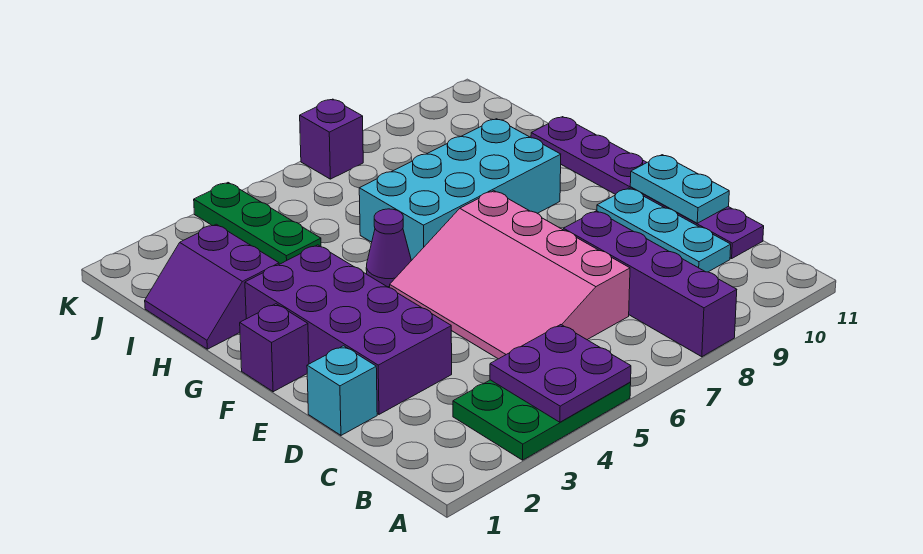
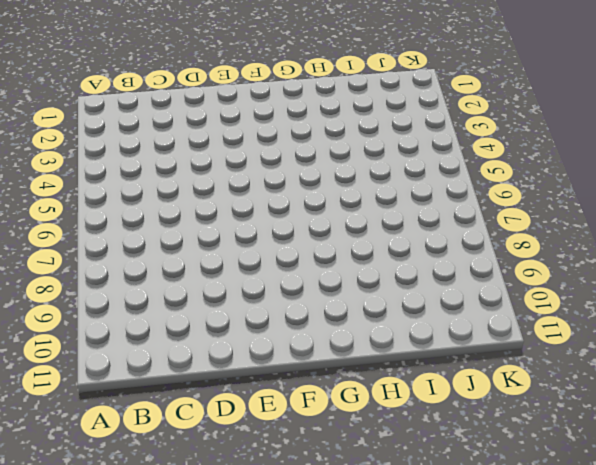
none -> green 2x3 plate [453,380,631,460]
none -> purple 1x4 brick [563,211,737,357]
none -> pink 3x4 slope [390,191,630,359]

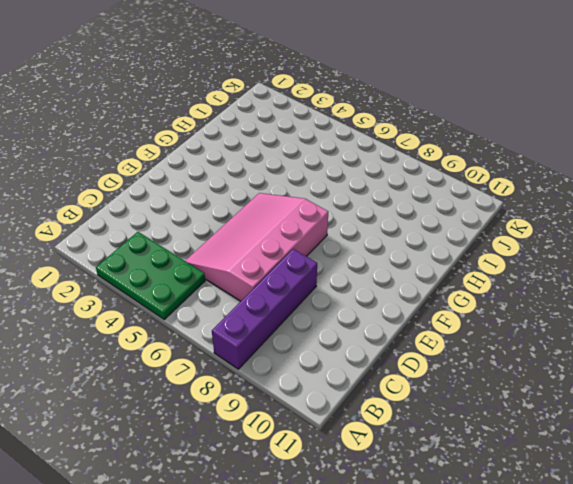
none -> cyan 1x3 plate [597,188,731,272]
none -> purple 1x6 plate [531,117,764,259]
none -> cyan 1x1 brick [307,346,377,435]

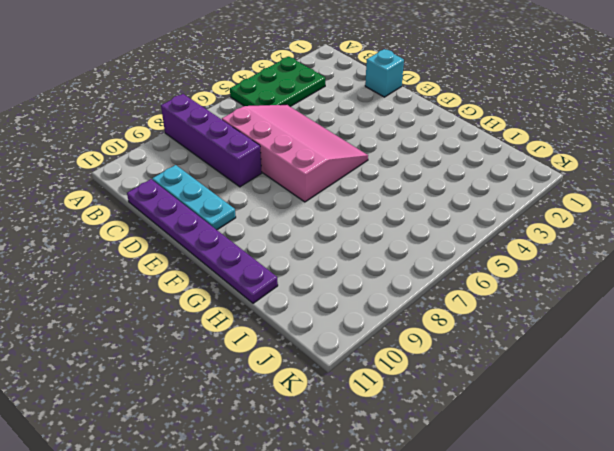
none -> purple 2x4 brick [245,245,452,414]
none -> purple 1x1 brick [240,304,309,392]
none -> purple 1x1 cone [366,209,411,287]

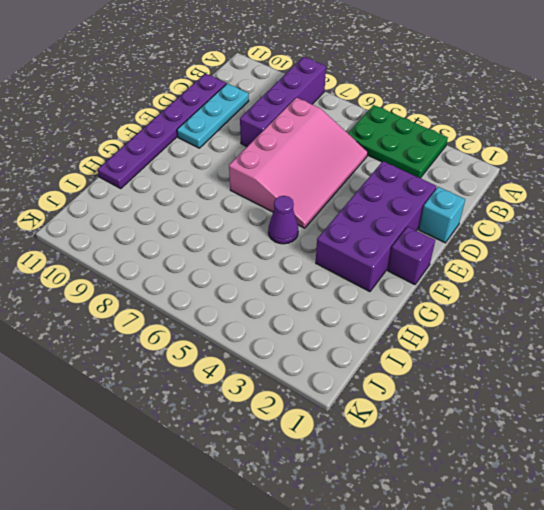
none -> cyan 2x4 brick [359,119,561,261]
none -> purple 2x2 slope [145,224,279,349]
none -> green 1x3 plate [194,183,321,264]

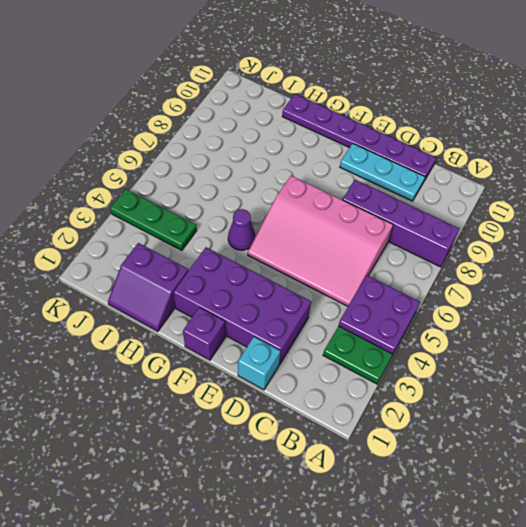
none -> cyan 2x4 brick [359,119,561,261]
none -> purple 1x1 brick [300,99,363,179]
none -> cyan 1x2 plate [630,155,729,223]

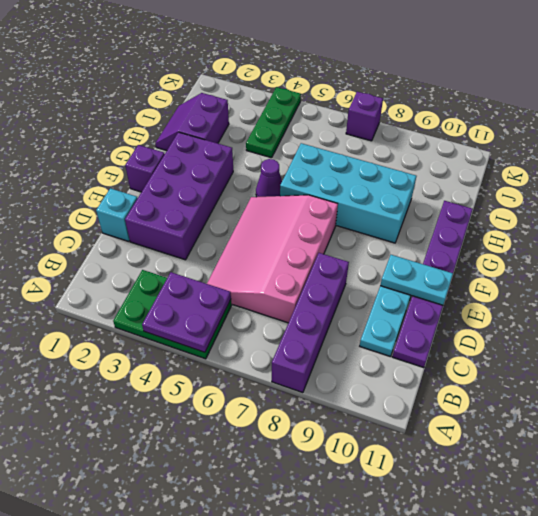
cyan 1x2 plate [380,255,453,305] -> cyan 1x2 plate turned to [630,155,729,223]

